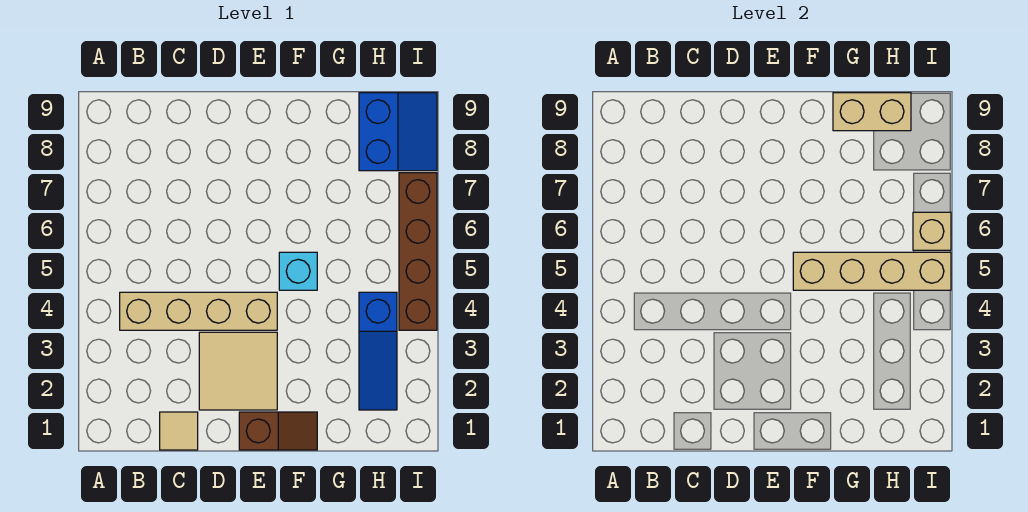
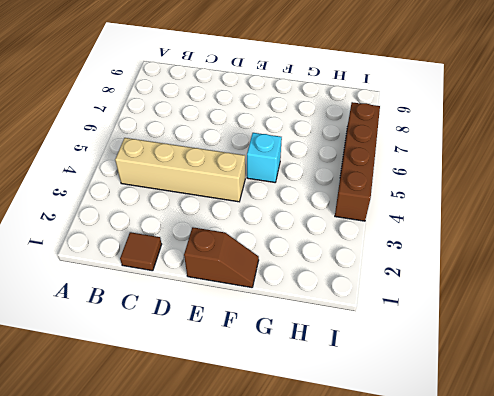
brown 1x1 tile [120,232,162,271] -> tan 1x1 tile [160,412,198,450]
none -> tan 2x2 tile [199,332,277,410]
none -> blue 1x3 slope [359,292,397,410]

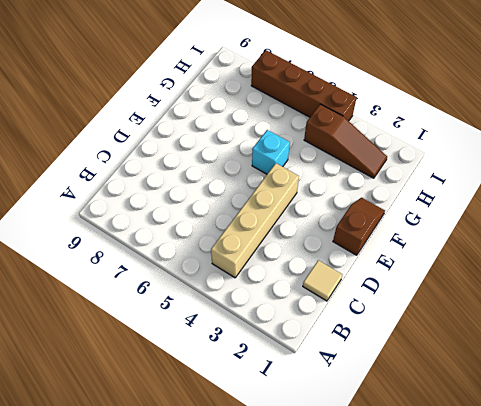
brown 1x3 slope [304,104,387,178] -> blue 1x3 slope [359,292,397,410]
none -> tan 2x2 tile [199,332,277,410]
none -> blue 2x2 slope [359,93,437,171]

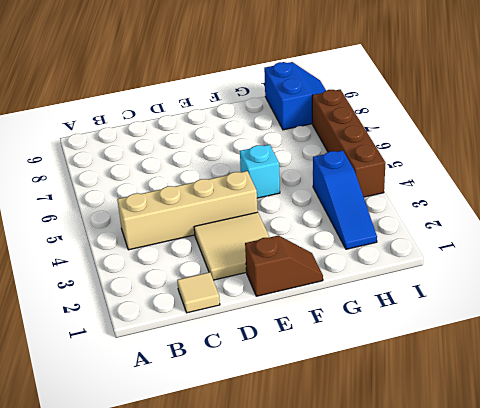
none -> tan 1x4 brick [793,252,951,290]
none -> tan 1x2 brick [833,93,911,131]

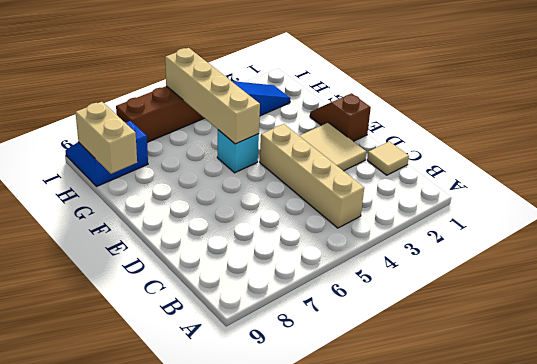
none -> tan 1x1 brick [913,212,951,250]

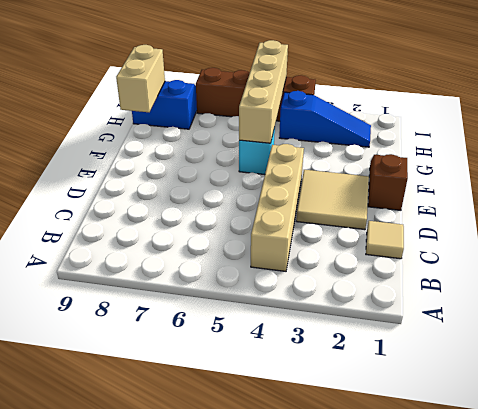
none -> tan 1x1 brick [913,212,951,250]

